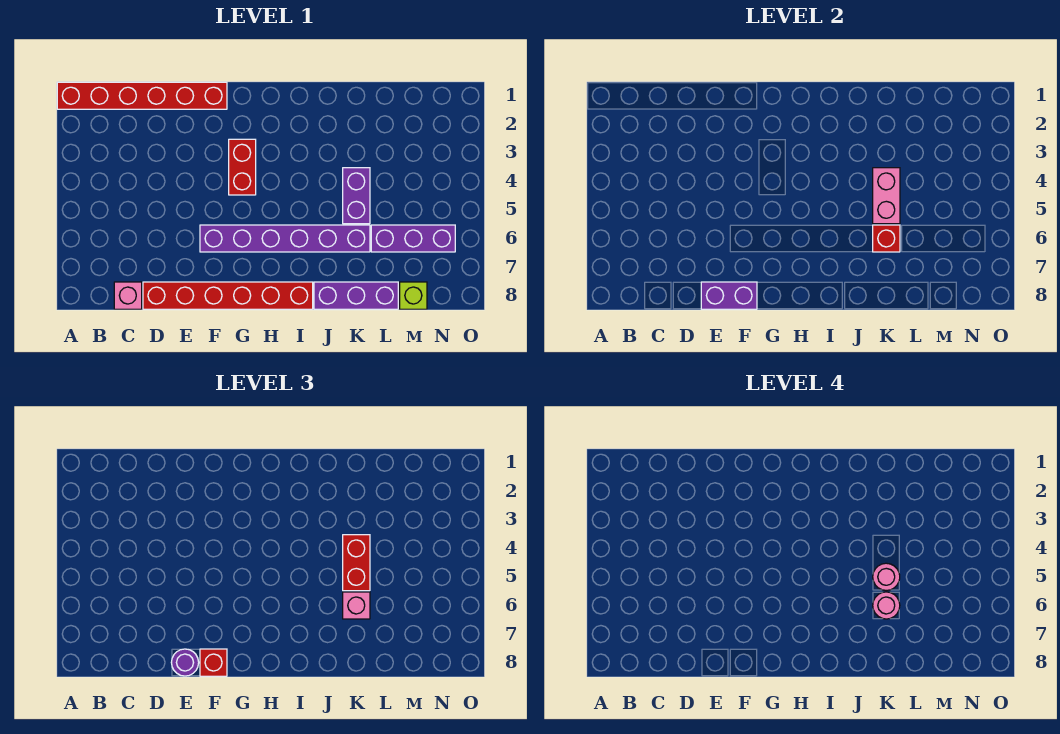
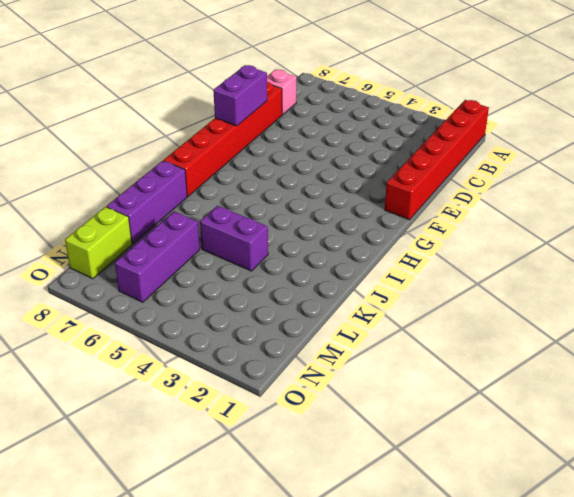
lime 1x2 brick [65,207,132,279] -> lime 1x1 brick [400,282,427,309]
none -> purple 1x6 brick [200,225,370,252]
none -> red 1x2 brick [229,139,256,195]
none -> pink 1x2 brick [873,168,900,224]

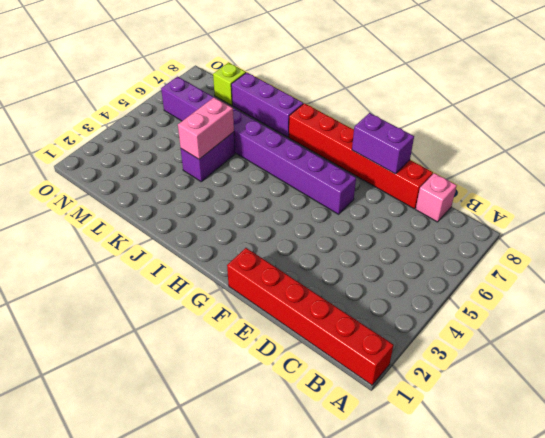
none -> red 1x2 brick [229,139,256,195]
none -> red 1x1 brick [873,225,900,252]
none -> purple 1x1 round brick [171,649,199,676]

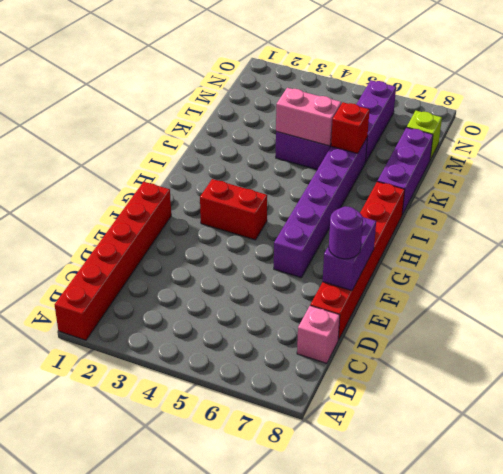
none -> red 1x1 brick [200,649,227,676]
none -> red 1x2 brick [343,535,370,591]
none -> pink 1x1 brick [343,592,370,619]

